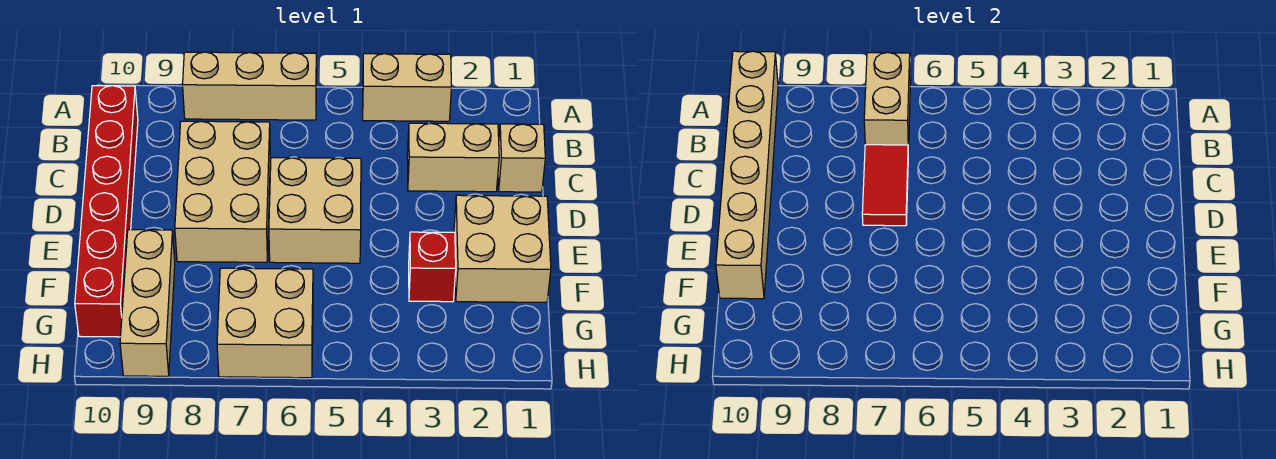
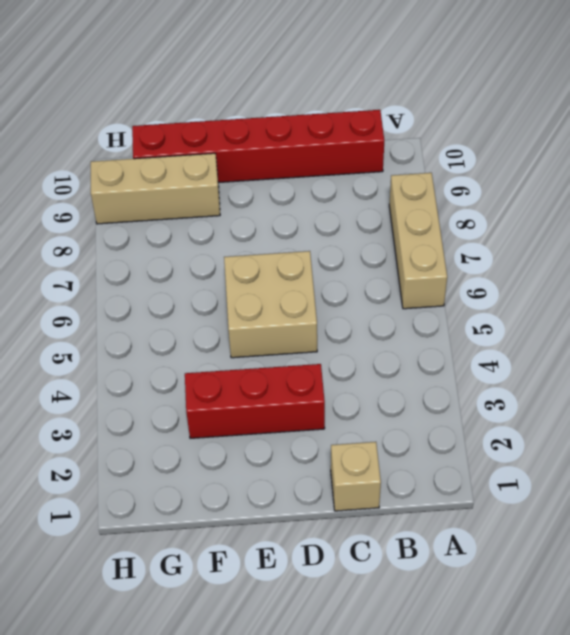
red 1x3 brick [185,364,325,438] -> red 1x1 brick [409,232,456,302]
none -> tan 1x2 brick [363,54,451,121]
none -> tan 1x2 brick [407,123,499,192]
none -> tan 2x3 brick [175,121,270,262]

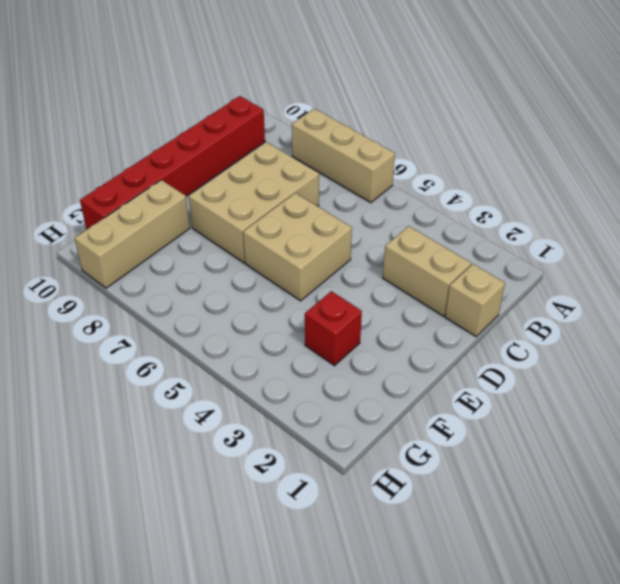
none -> tan 1x2 brick [363,54,451,121]
none -> tan 2x2 brick [454,195,551,302]
none -> tan 2x2 brick [217,268,313,378]

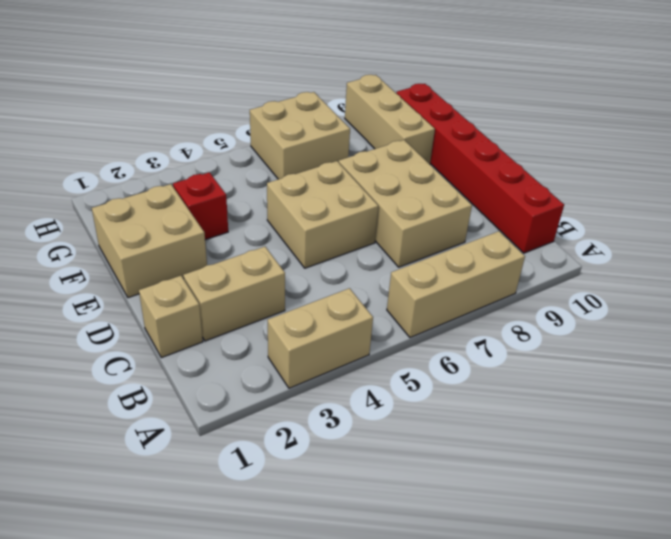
none -> tan 1x2 brick [864,53,910,153]
none -> tan 1x6 brick [716,51,778,299]
none -> red 1x2 tile [862,145,908,226]

